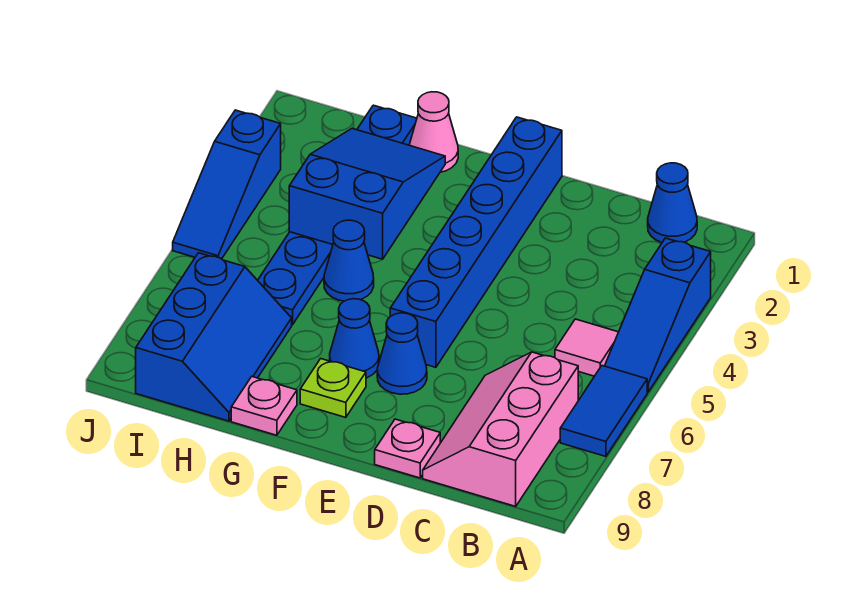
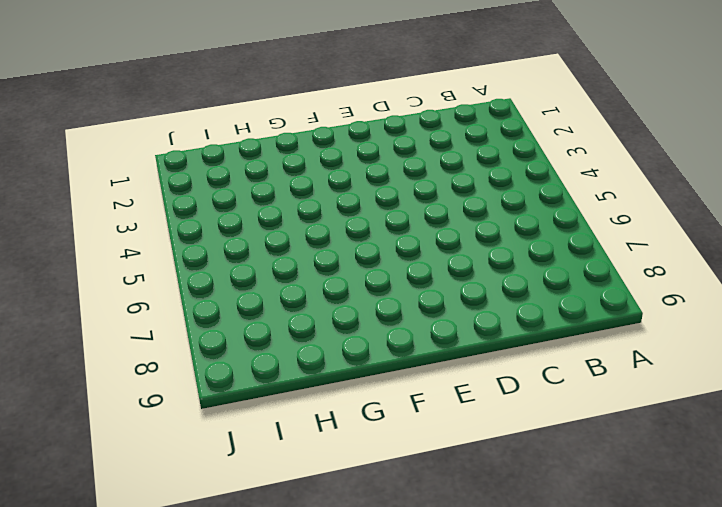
none -> blue 1x3 slope [605,238,711,392]
none -> blue 1x2 tile [560,366,647,456]
none -> blue 1x1 cone [648,163,697,243]

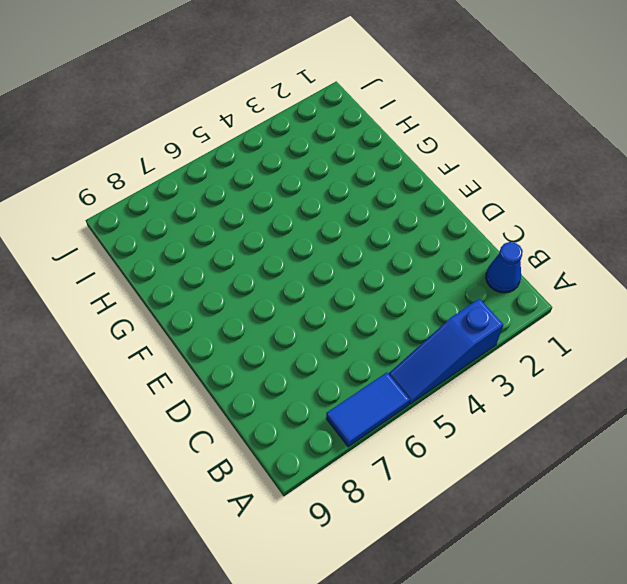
none -> pink 1x1 tile [555,319,618,376]
none -> pink 2x3 slope [423,352,578,506]
none -> pink 1x1 plate [375,419,440,478]

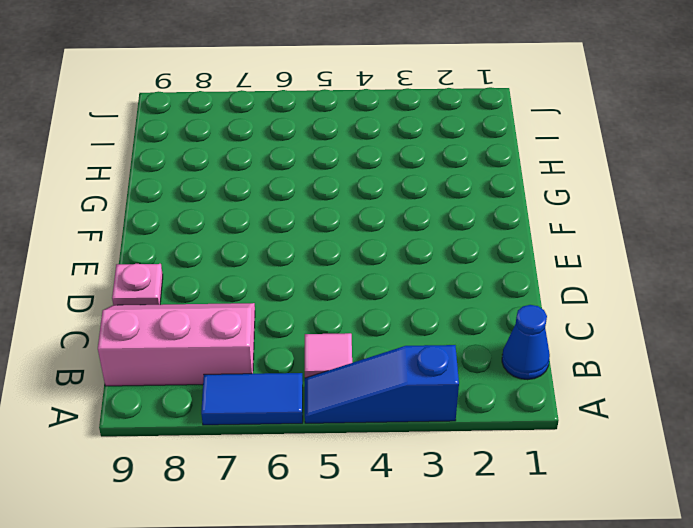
none -> blue 1x6 brick [390,117,562,367]
none -> blue 1x1 cone [377,313,427,394]
none -> blue 1x1 cone [330,299,379,378]

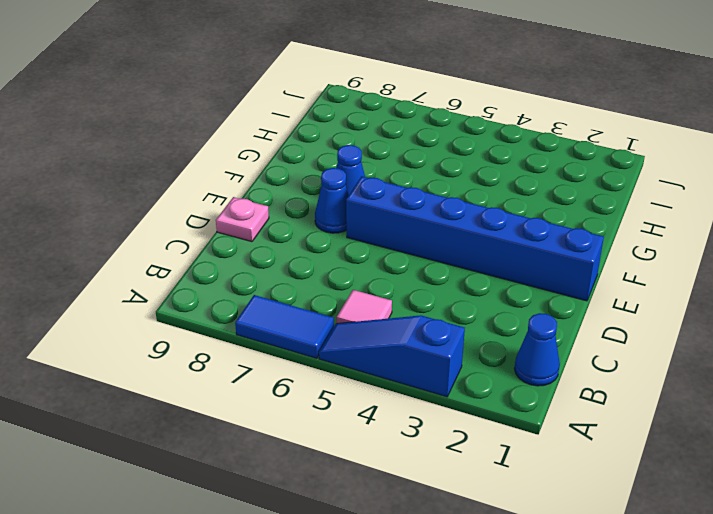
none -> pink 2x3 slope [423,352,578,506]
none -> lime 1x1 plate [300,359,366,418]
none -> pink 1x1 cone [409,92,458,172]

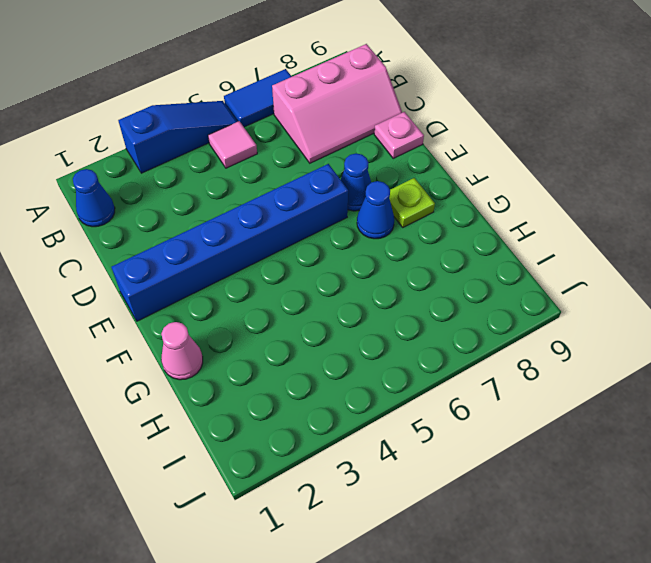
none -> blue 1x1 cone [324,220,374,301]
none -> pink 1x1 plate [231,377,297,435]
none -> blue 1x6 plate [258,105,417,325]

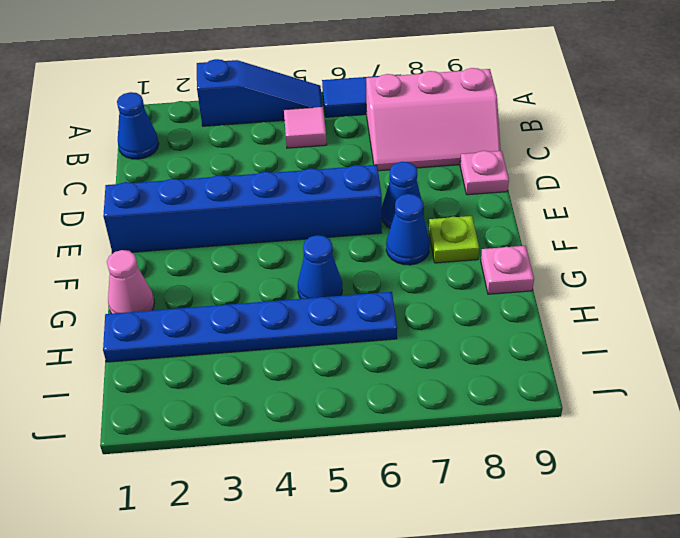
none -> blue 2x3 slope [136,253,292,421]
none -> blue 1x3 slope [173,110,281,259]
none -> blue 2x3 slope [289,128,445,259]

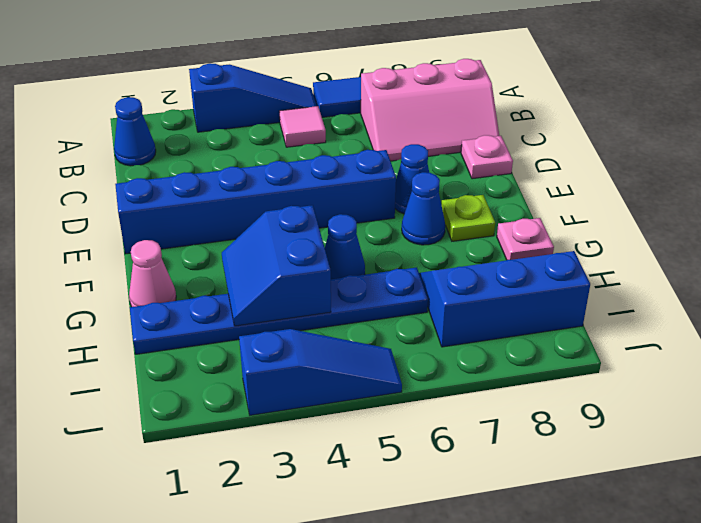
blue 2x2 slope [222,205,331,326] -> blue 2x3 slope [289,128,445,259]

